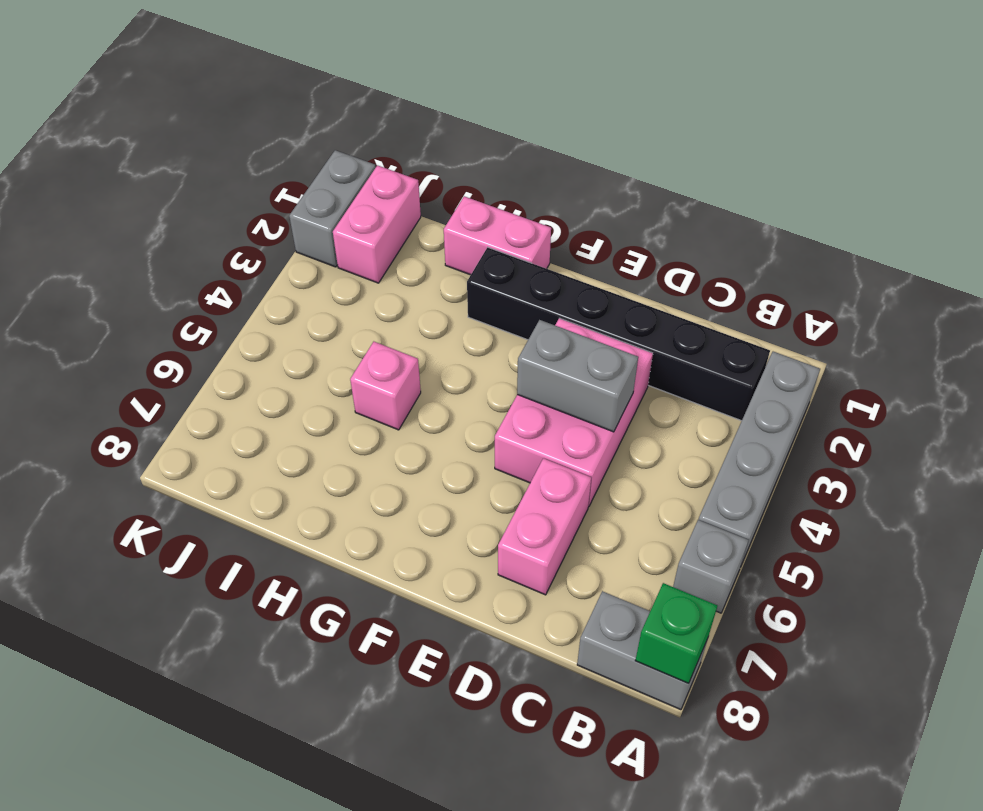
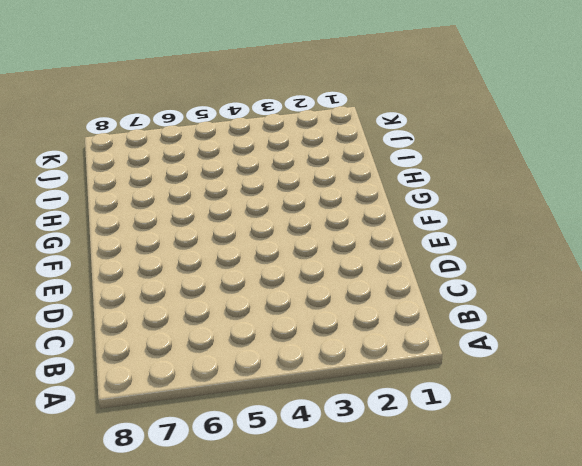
none -> grey 1x4 brick [698,352,820,565]
none -> grey 1x1 brick [673,520,749,613]
none -> grey 1x2 brick [577,591,708,710]

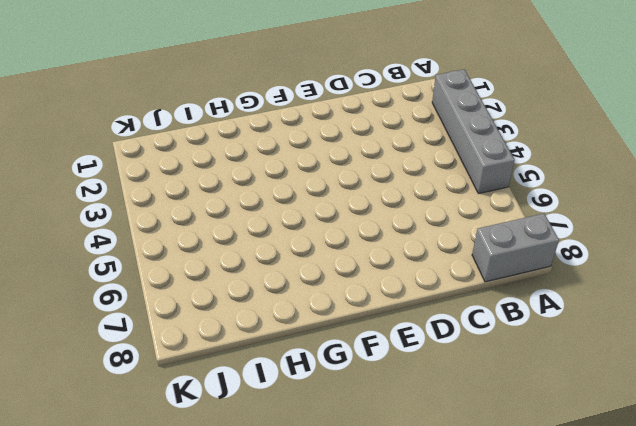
none -> grey 1x1 brick [673,520,749,613]
none -> black 1x6 brick [467,247,770,421]
none -> pink 2x3 brick [495,318,653,507]

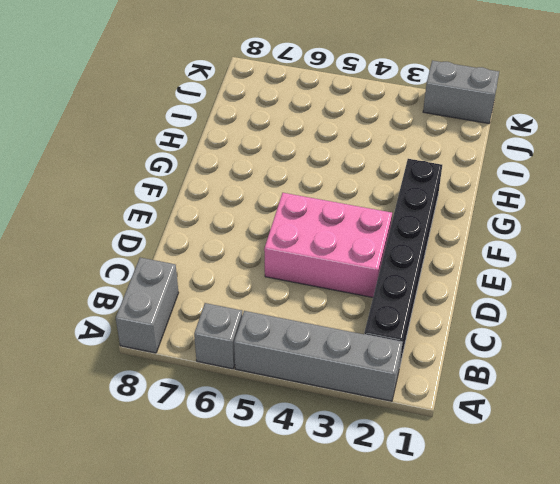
none -> pink 1x2 brick [498,458,591,595]
none -> pink 1x2 brick [444,196,551,275]
none -> pink 1x1 brick [350,342,421,430]

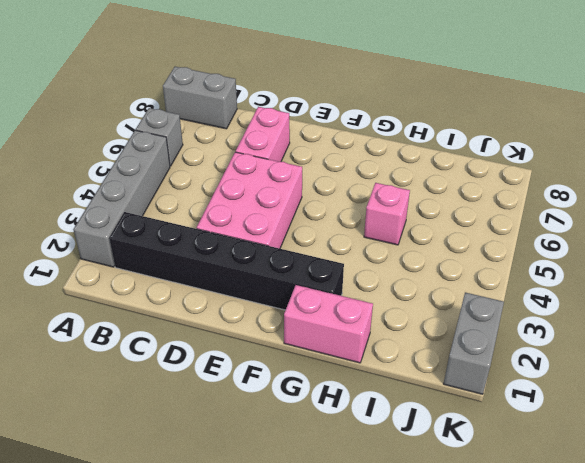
none -> pink 1x2 brick [333,165,421,283]
none -> green 1x1 brick [635,583,717,683]
none -> grey 1x2 brick [517,320,638,432]

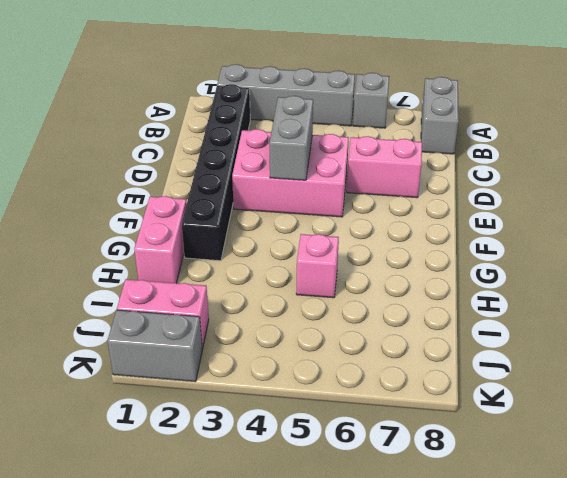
none -> green 1x1 brick [635,583,717,683]

